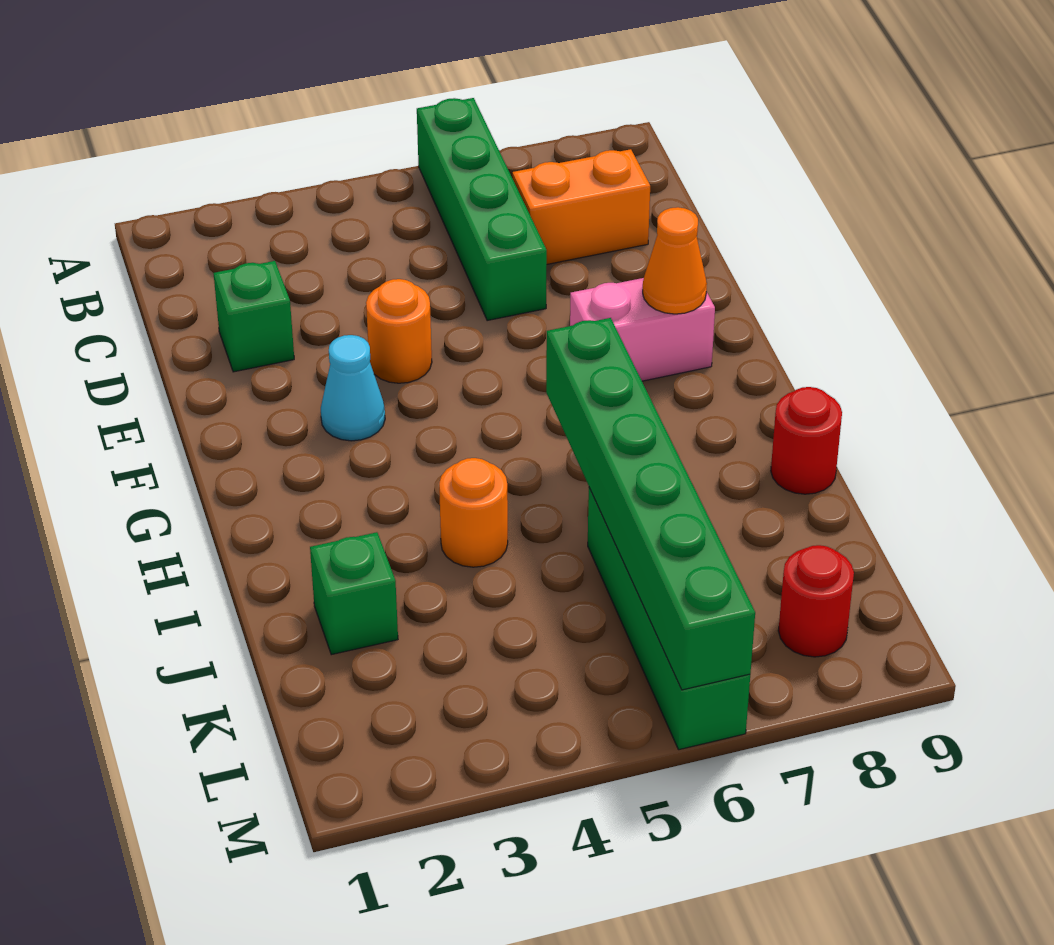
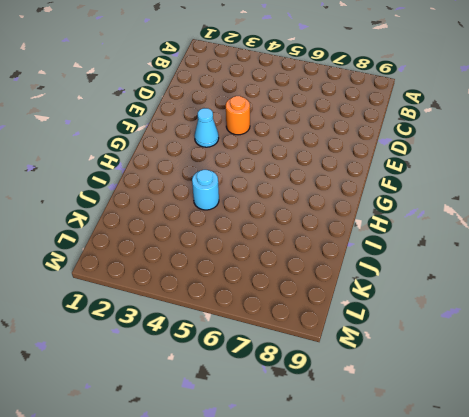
cyan 1x1 round brick [192,170,219,210] -> orange 1x1 round brick [439,458,508,567]
none -> green 1x4 brick [417,98,547,321]
none -> orange 1x2 brick [512,149,650,264]
none -> green 1x1 brick [214,261,294,372]

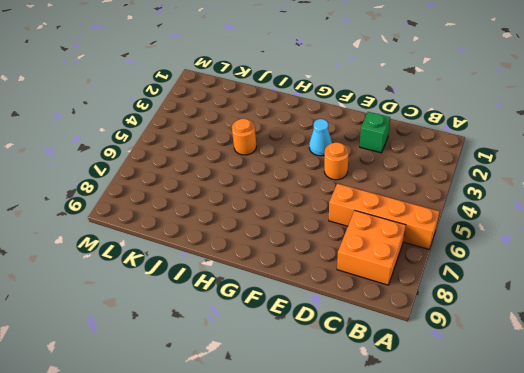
orange 1x4 brick [329,184,439,249] -> green 1x4 brick [417,98,547,321]
orange 2x2 brick [337,211,406,285] -> orange 1x2 brick [512,149,650,264]
none -> pink 1x2 brick [570,278,715,381]
none -> red 1x1 round brick [771,387,842,494]
none -> green 1x1 brick [310,532,398,655]

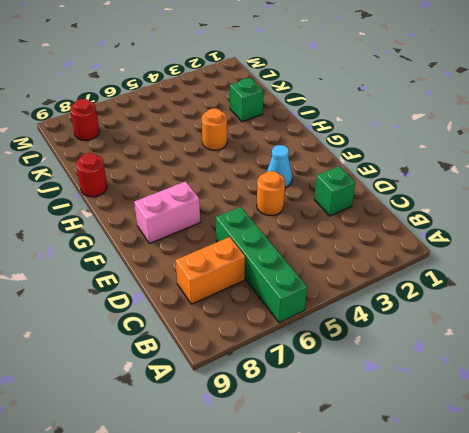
none -> green 1x4 brick [588,488,750,750]
none -> orange 1x1 cone [643,207,707,314]
none -> green 1x6 brick [546,318,755,690]

